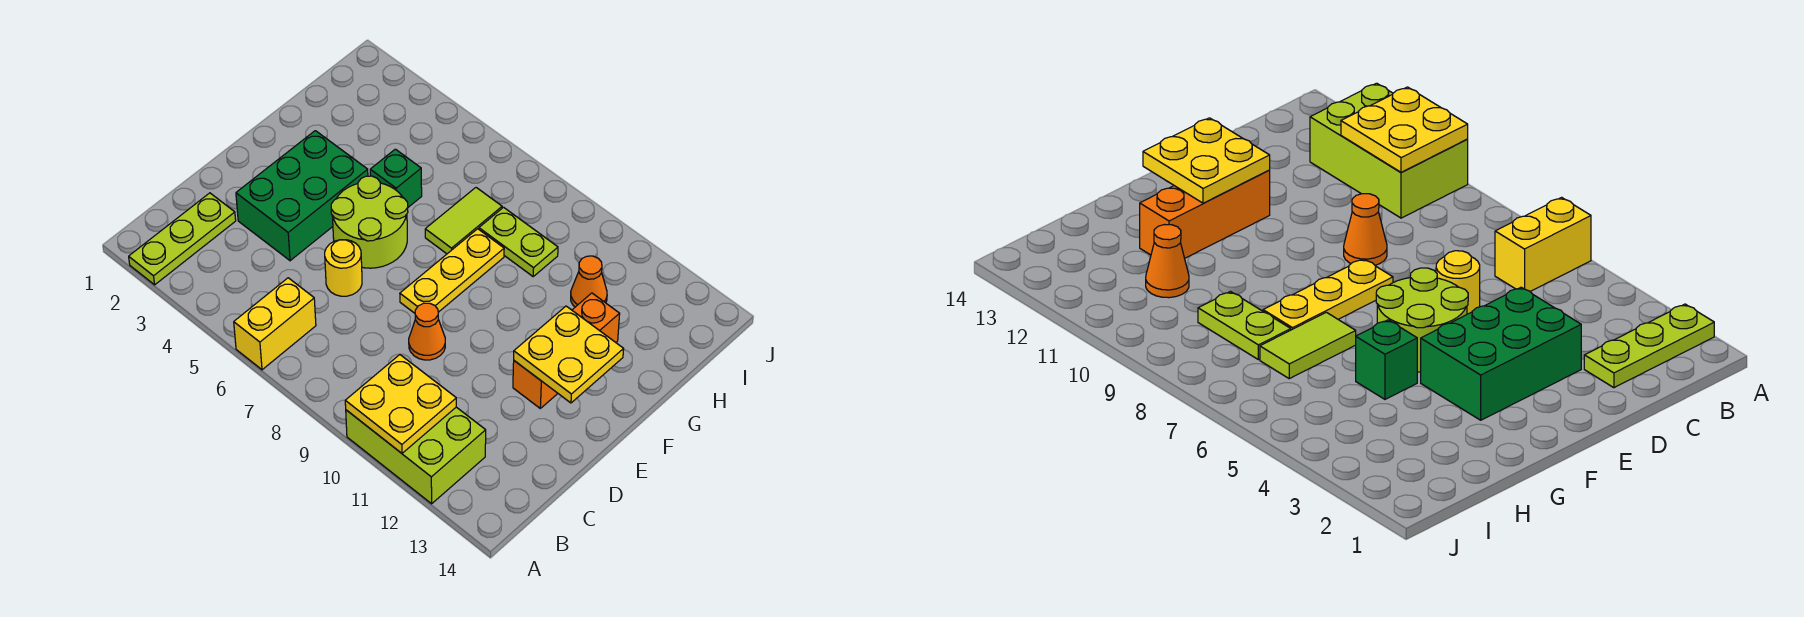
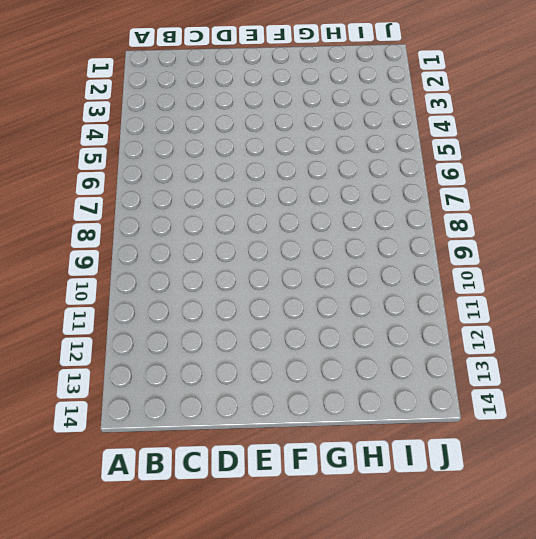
none -> lime 1x3 plate [129,193,236,285]
none -> yellow 1x2 brick [234,278,316,370]
none -> lime 2x3 brick [346,407,486,504]

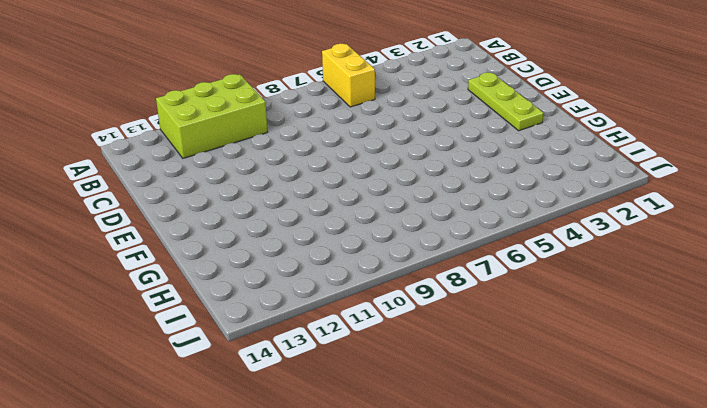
lime 1x3 plate [468,72,543,131] -> lime 1x3 plate moved to [129,193,236,285]
none -> green 2x3 brick [236,131,368,261]
none -> yellow 1x1 round brick [325,240,362,296]
none -> orange 1x1 cone [409,303,445,360]

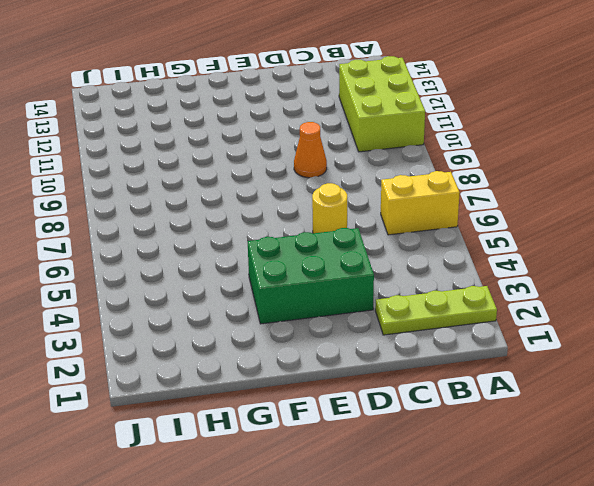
none -> lime 2x2 round brick [331,176,408,268]
none -> yellow 1x3 plate [400,229,504,313]
none -> orange 1x3 brick [513,293,620,408]

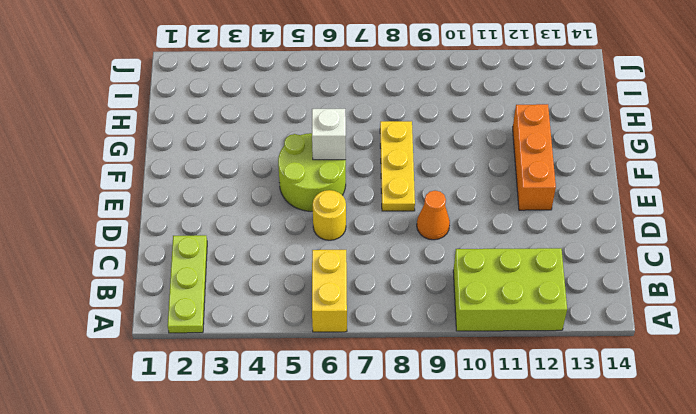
white 1x1 brick [312,109,346,160] -> none
none -> green 2x3 brick [236,131,368,261]
none -> green 1x1 brick [370,149,422,207]
none -> lime 1x2 tile [425,188,502,254]

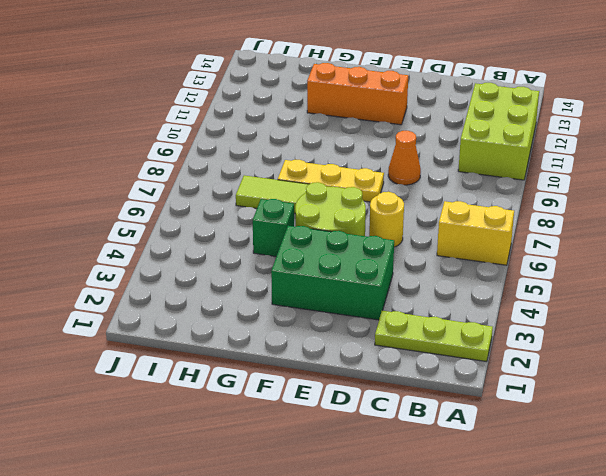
none -> lime 1x2 plate [479,207,558,276]
none -> orange 1x1 cone [571,256,607,307]
none -> yellow 2x2 plate [345,355,456,453]

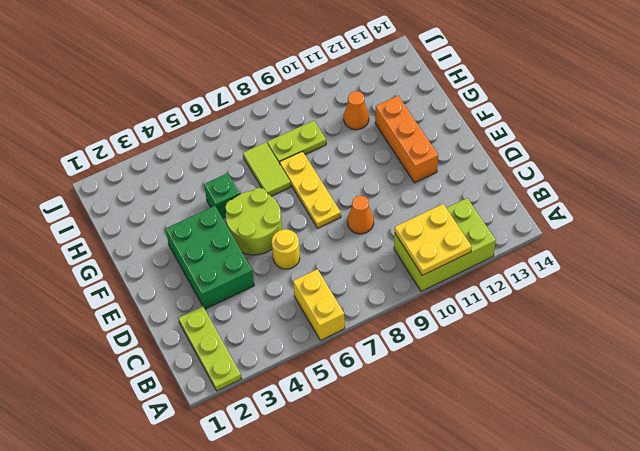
none -> yellow 2x2 plate [514,306,624,403]

